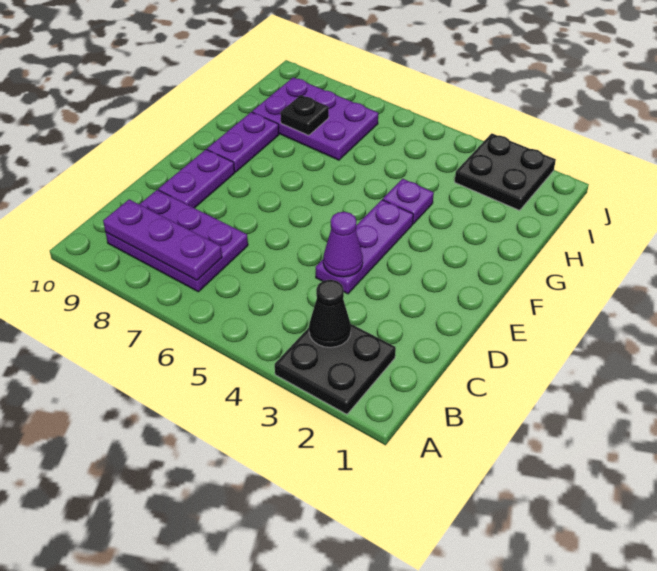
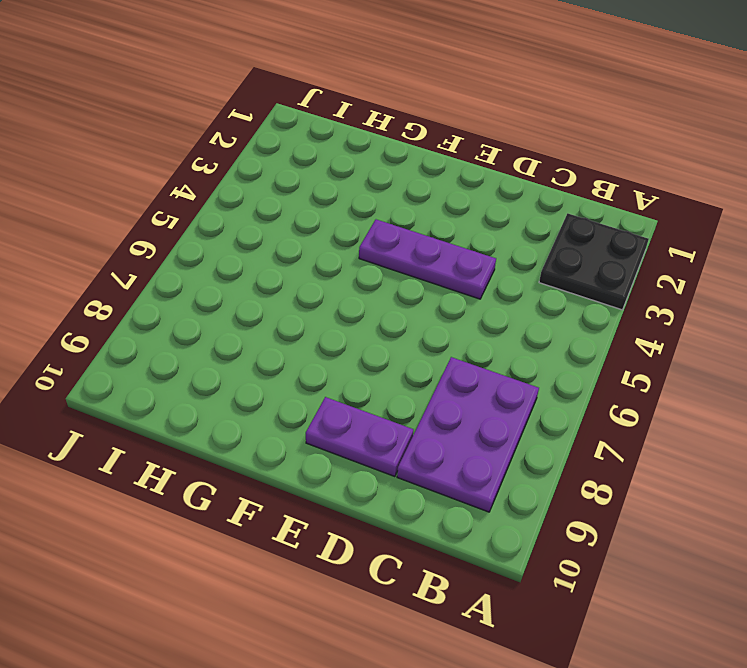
none -> purple 1x2 plate [207,112,279,172]
none -> purple 1x1 plate [383,179,434,224]
none -> purple 2x3 plate [252,77,378,160]

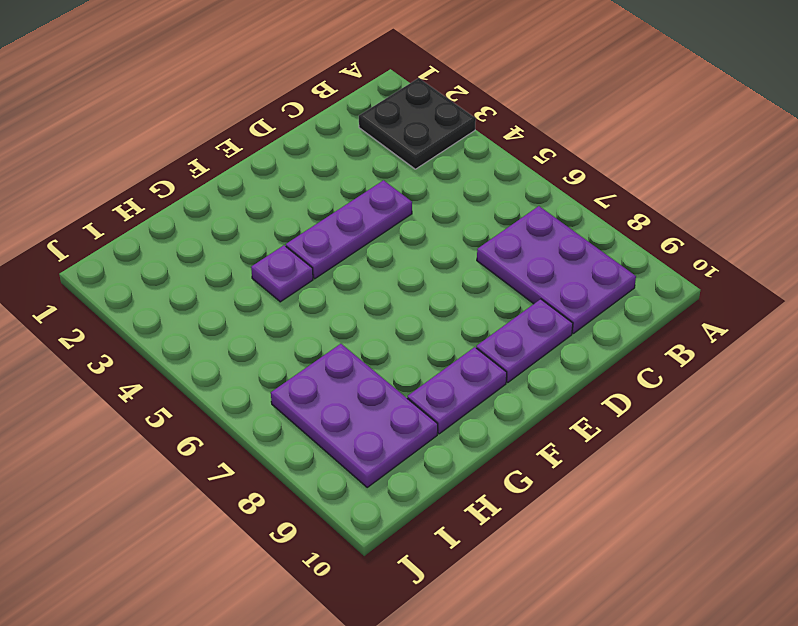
none -> black 2x2 plate [455,133,556,210]
none -> black 1x1 cone [309,280,351,347]
none -> purple 1x3 plate [103,199,222,280]

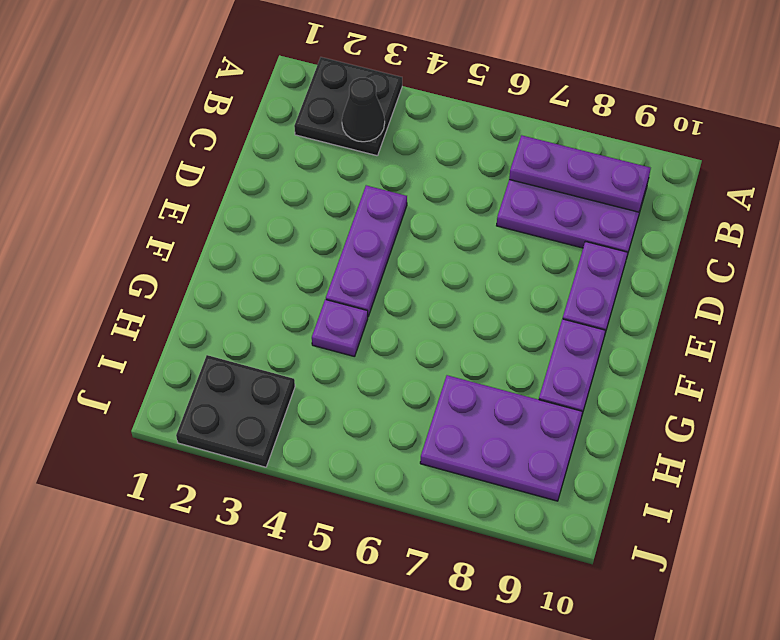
none -> purple 1x1 cone [323,212,363,277]
none -> black 1x1 plate [280,95,329,136]

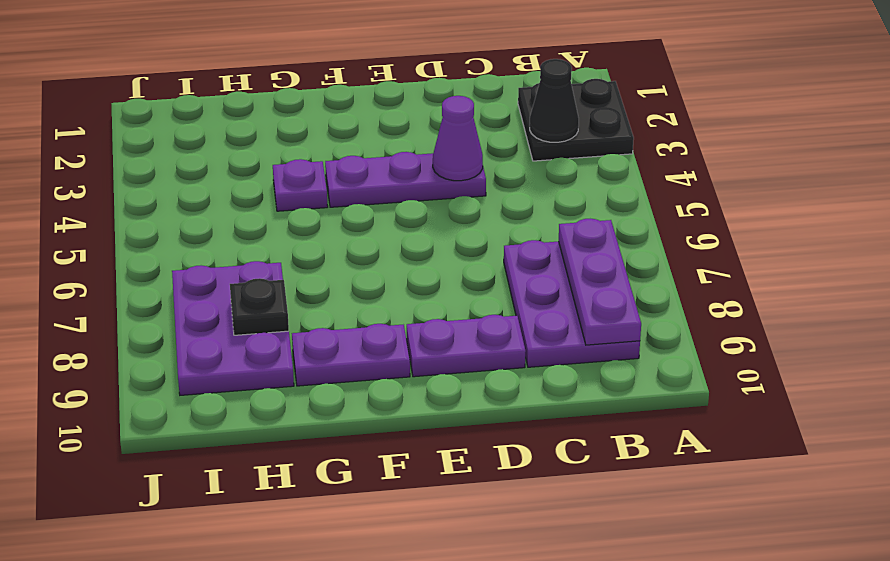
none -> black 2x2 plate [455,133,556,210]

